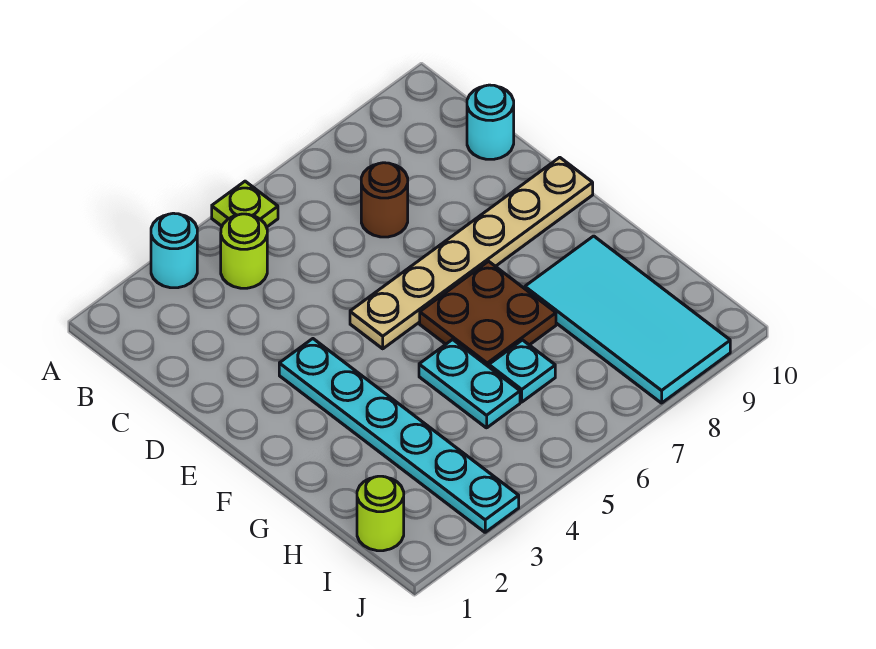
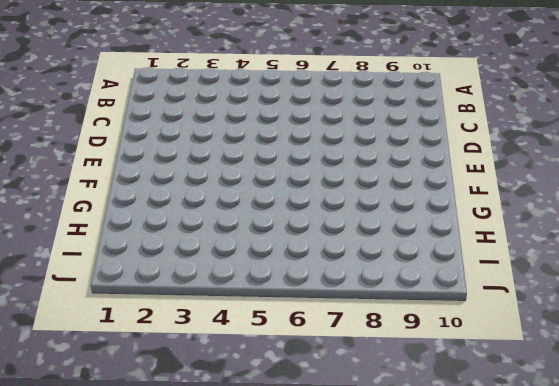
none -> cyan 1x1 round brick [151,213,197,288]
none -> lime 1x1 plate [212,181,278,227]
none -> lime 1x1 round brick [221,214,267,288]

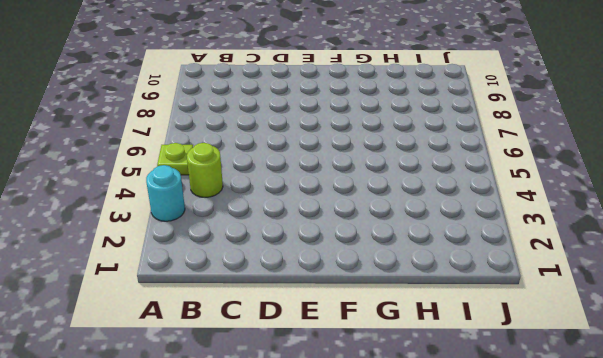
none -> brown 1x1 round brick [361,163,408,237]
none -> cyan 1x1 round brick [467,85,514,159]
none -> cyan 1x6 plate [279,339,519,532]

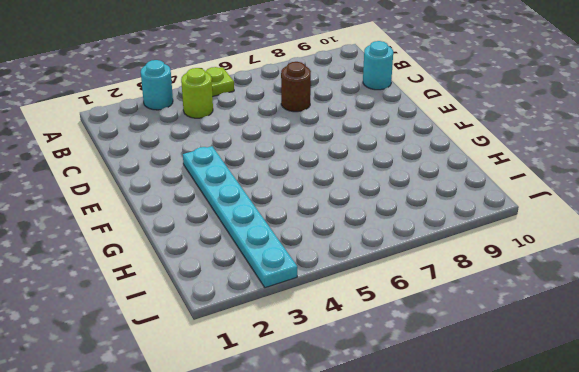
none -> tan 1x6 plate [350,157,593,349]
none -> brown 2x2 plate [420,261,556,367]
none -> cyan 1x2 plate [419,340,520,428]

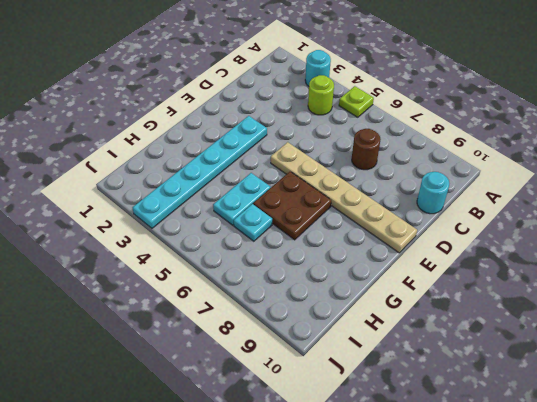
none -> cyan 2x4 tile [525,236,730,403]
none -> lime 1x1 round brick [357,476,404,551]

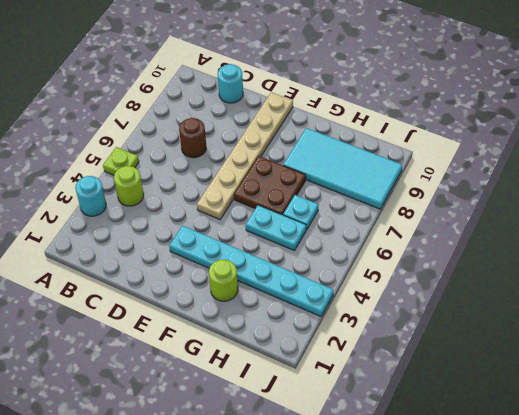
lime 1x1 round brick [209,260,238,301] -> lime 1x1 round brick moved to [357,476,404,551]

